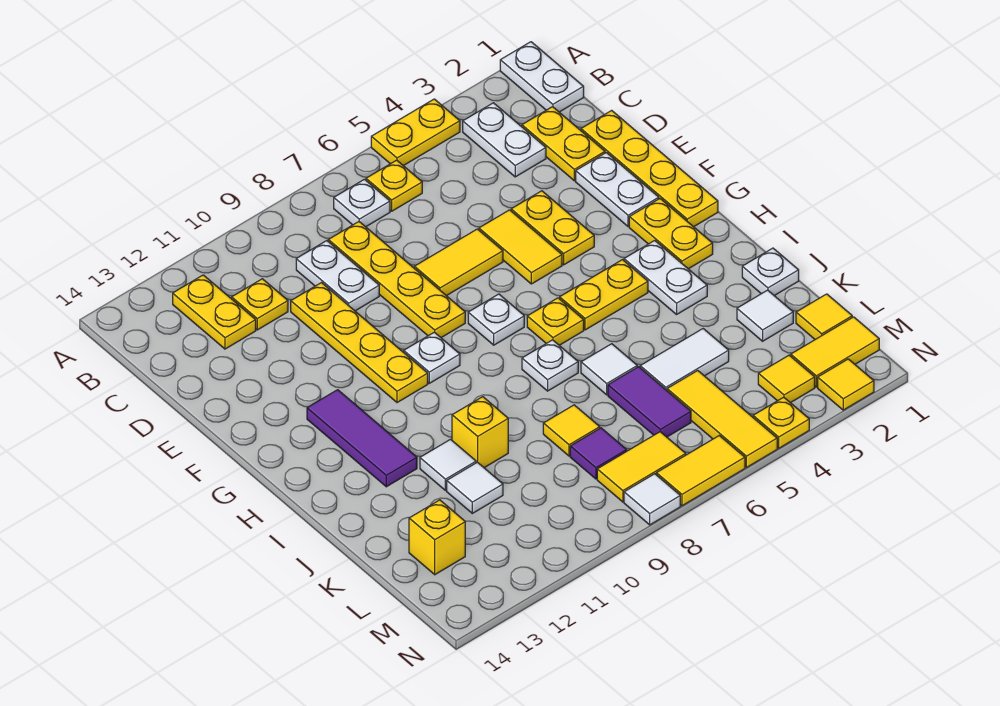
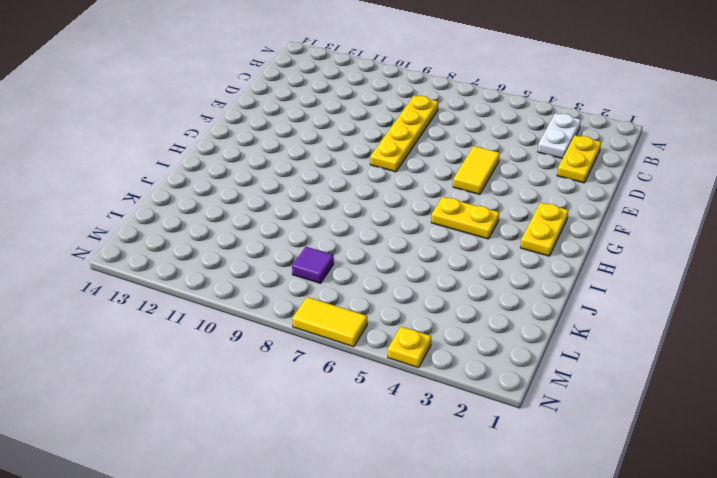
none -> white 1x2 plate [500,42,584,112]
none -> yellow 1x2 plate [371,99,460,166]
none -> yellow 1x1 plate [366,160,422,211]
none -> white 1x1 plate [334,179,390,227]

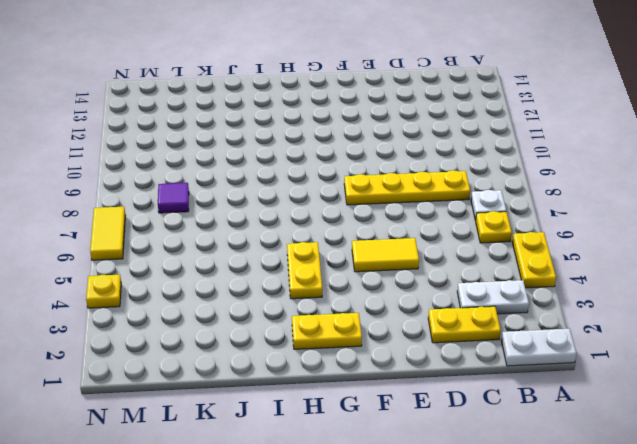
none -> yellow 1x2 plate [173,275,256,349]
none -> white 1x2 plate [296,241,379,311]
none -> yellow 1x1 plate [232,279,288,330]
none -> yellow 1x4 plate [581,110,718,227]

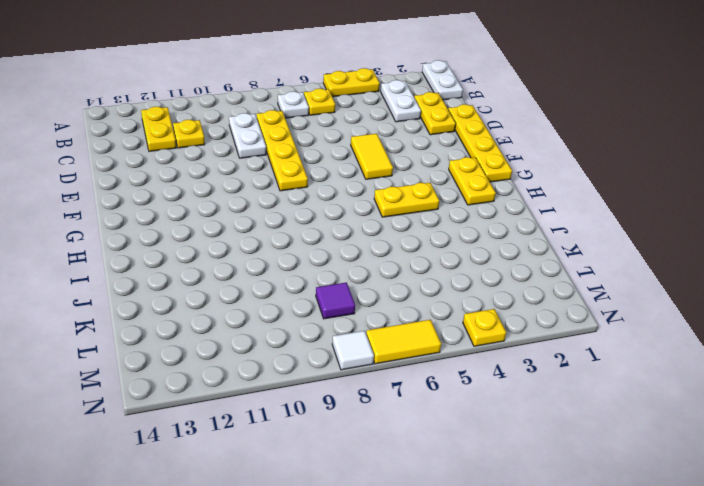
none -> yellow 1x4 plate [291,283,428,403]
none -> white 1x2 plate [576,153,659,227]
none -> yellow 1x2 plate [511,191,594,265]
none -> yellow 1x2 tile [414,229,503,296]

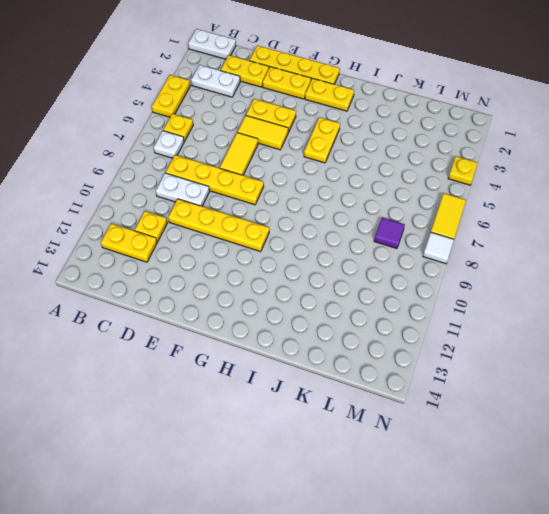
yellow 1x2 plate [263,67,311,99] -> white 1x2 plate [576,153,659,227]
none -> white 1x1 plate [468,294,524,345]
none -> white 1x1 plate [404,332,460,383]
none -> purple 1x3 tile [307,390,417,487]
none -> white 1x2 plate [624,241,707,314]

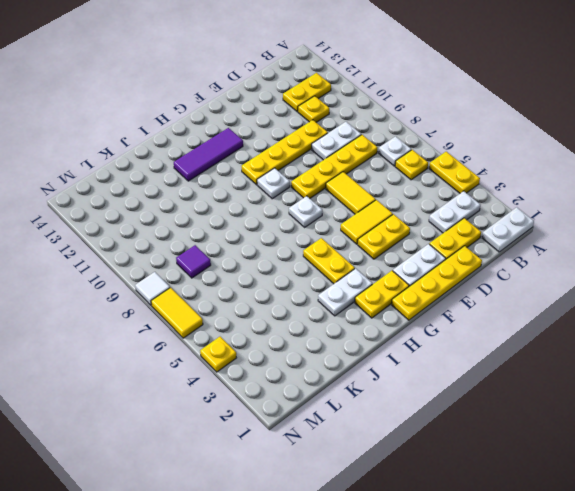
none -> yellow 1x1 plate [527,298,584,345]
none -> white 1x1 plate [522,340,578,391]
none -> white 1x1 plate [742,248,799,296]
none -> white 1x1 tile [581,344,637,395]

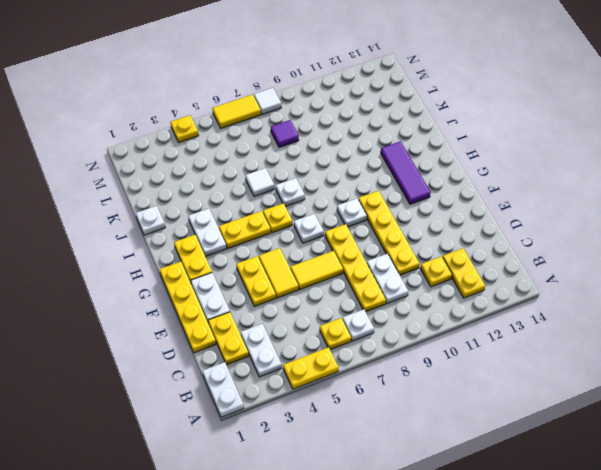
none -> yellow 1x1 brick [452,397,508,468]
none -> white 1x1 tile [420,439,476,491]
none -> white 1x1 tile [737,290,793,341]
none -> white 1x2 tile [640,329,729,390]

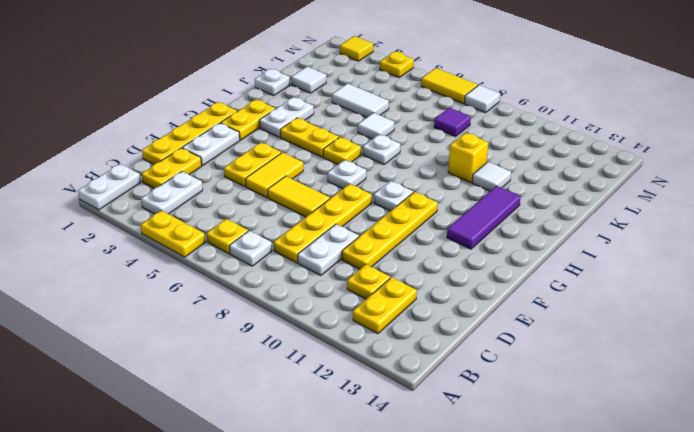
none -> purple 1x2 tile [608,367,691,437]
none -> yellow 1x1 tile [543,405,600,456]
none -> white 1x1 tile [447,462,503,513]
none -> yellow 1x1 tile [796,294,852,339]

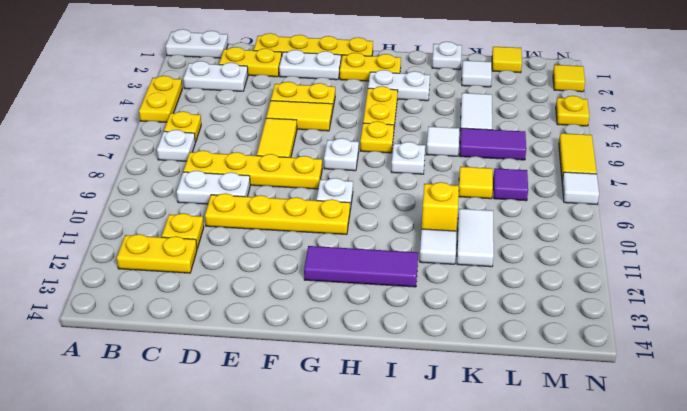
white 1x2 tile [457,209,494,267] -> white 1x1 tile [447,462,503,513]
none -> yellow 1x3 tile [667,371,777,468]
none -> yellow 1x1 brick [409,500,465,575]
none -> yellow 1x2 tile [791,317,879,387]
none -> yellow 1x1 tile [758,355,815,403]

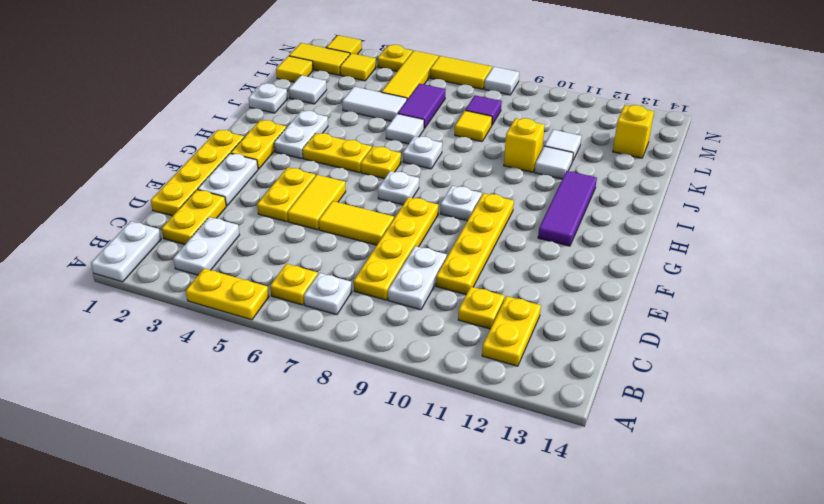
none -> yellow 1x2 tile [597,432,686,502]

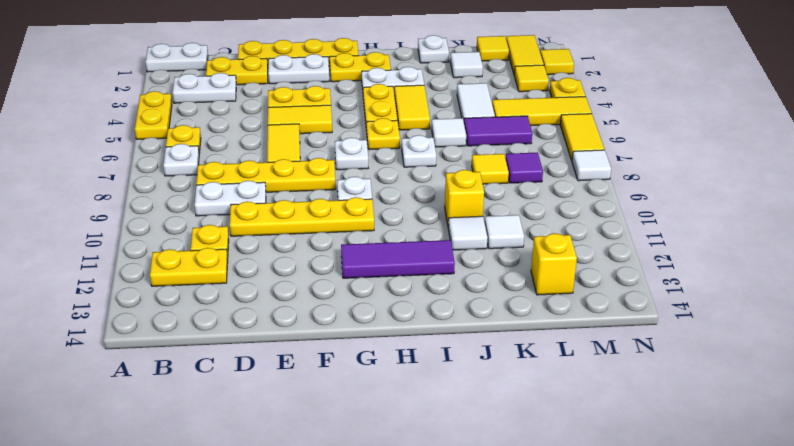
yellow 1x2 tile [395,85,430,130] -> yellow 1x2 tile moved to [597,432,686,502]

